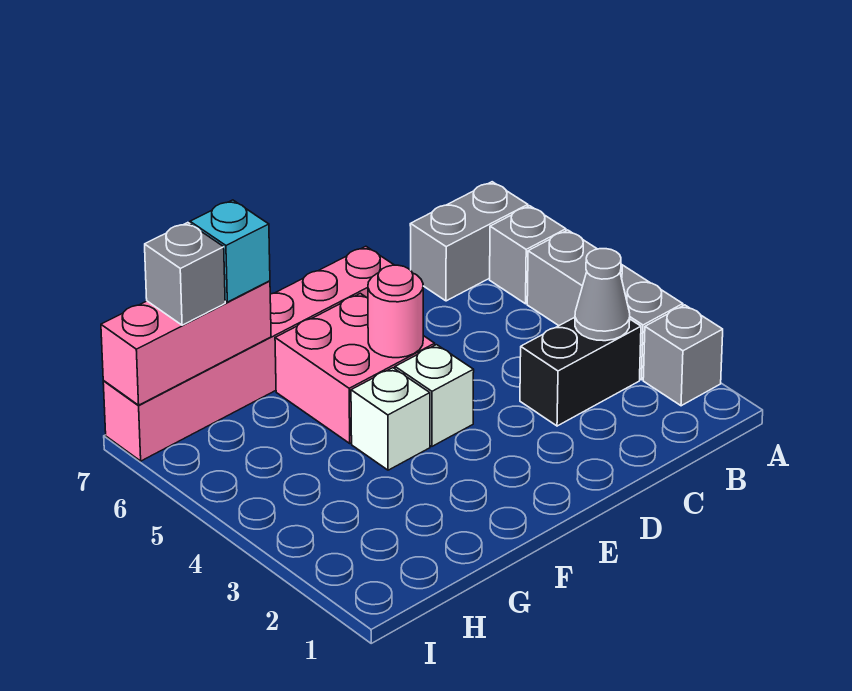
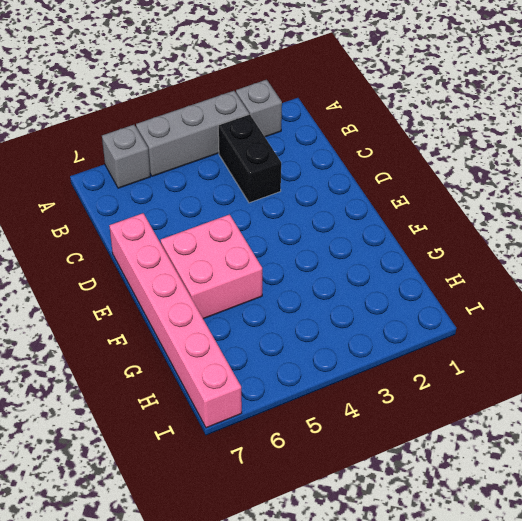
none -> grey 1x2 brick [410,182,528,301]
none -> white 1x1 brick [395,345,474,446]
none -> white 1x1 brick [351,368,430,470]

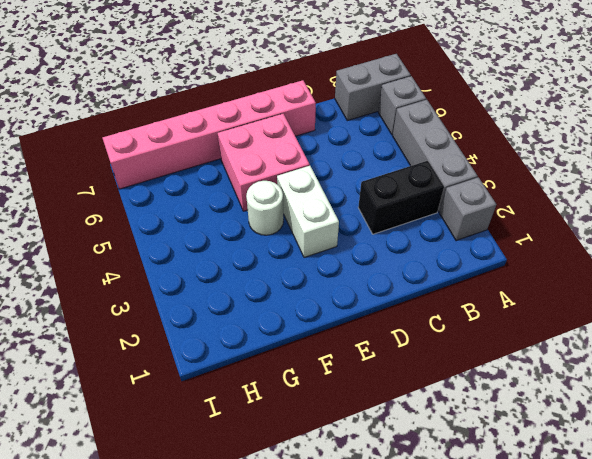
white 1x2 brick [277,166,339,257] -> white 1x1 brick [395,345,474,446]
white 1x1 round brick [246,181,283,235] -> white 1x1 brick [351,368,430,470]
none -> grey 1x1 cone [575,249,630,341]
none -> pink 1x1 round brick [368,265,423,358]
none -> pink 1x3 brick [101,281,271,405]

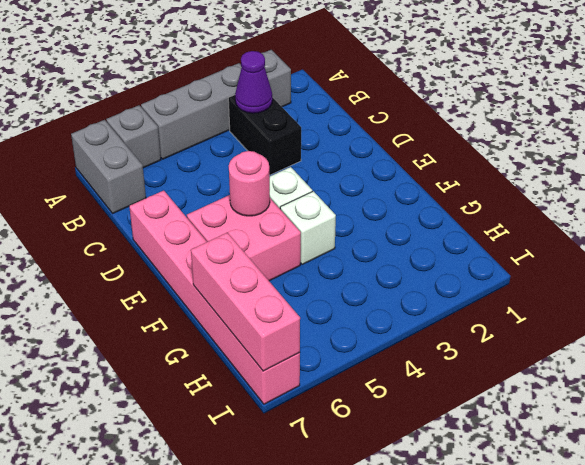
purple 1x1 cone [235,51,272,113] -> grey 1x1 cone [575,249,630,341]
none -> cyan 1x1 brick [190,200,270,302]
none -> grey 1x1 brick [145,223,225,325]

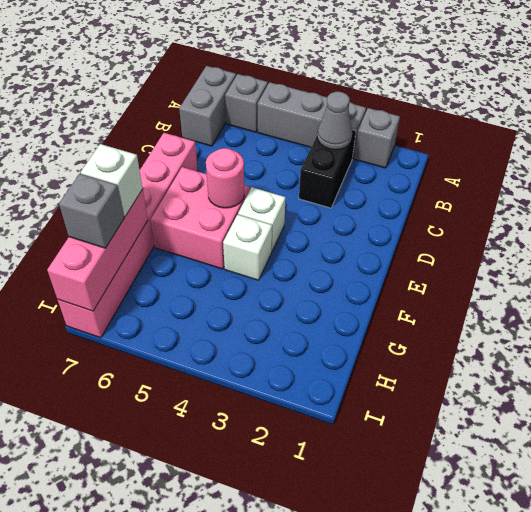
white 1x1 brick [81,144,143,217] -> cyan 1x1 brick [190,200,270,302]

